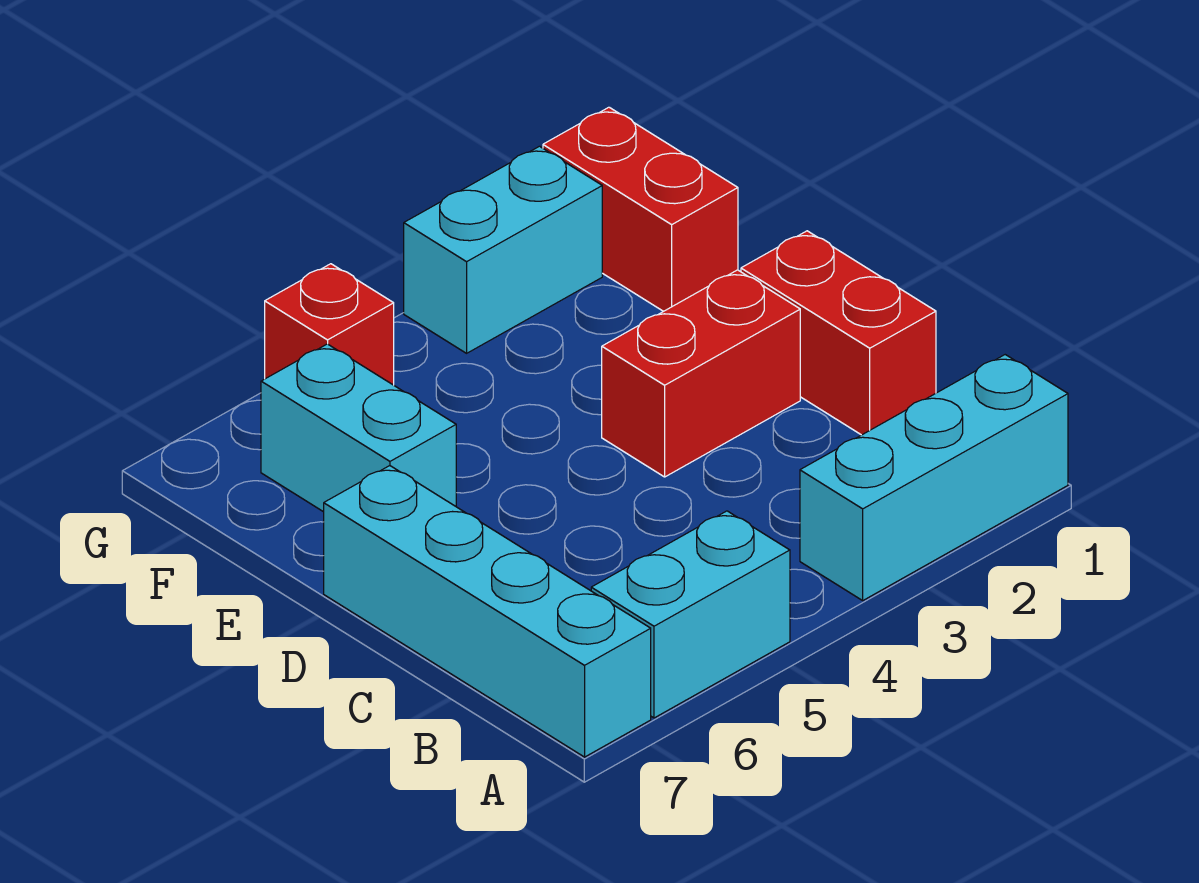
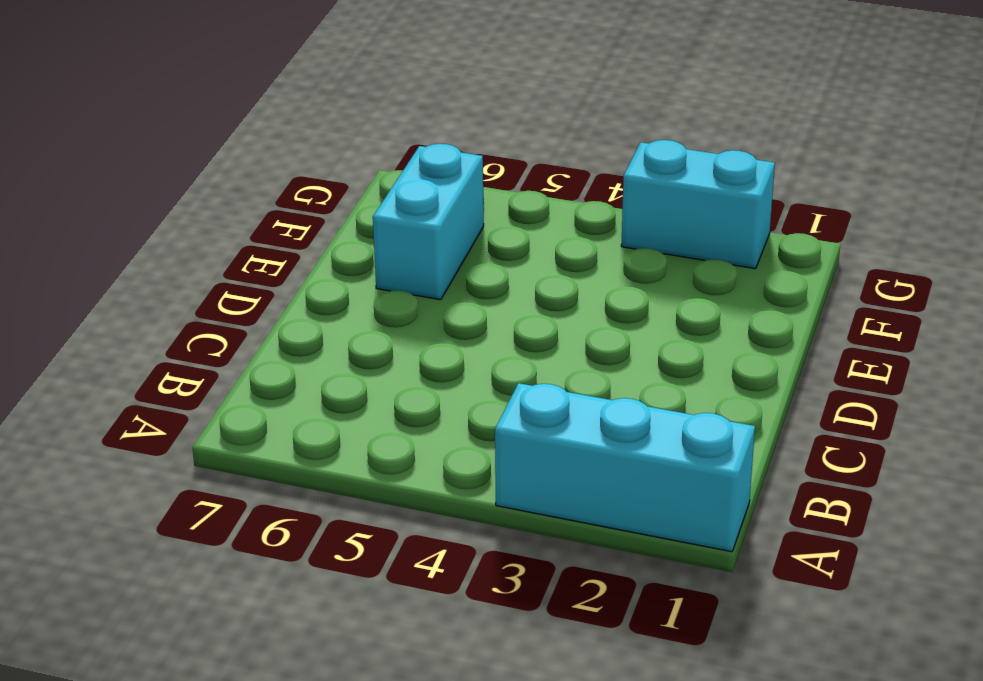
none -> cyan 1x2 brick [591,511,790,718]
none -> cyan 1x4 brick [324,466,651,757]

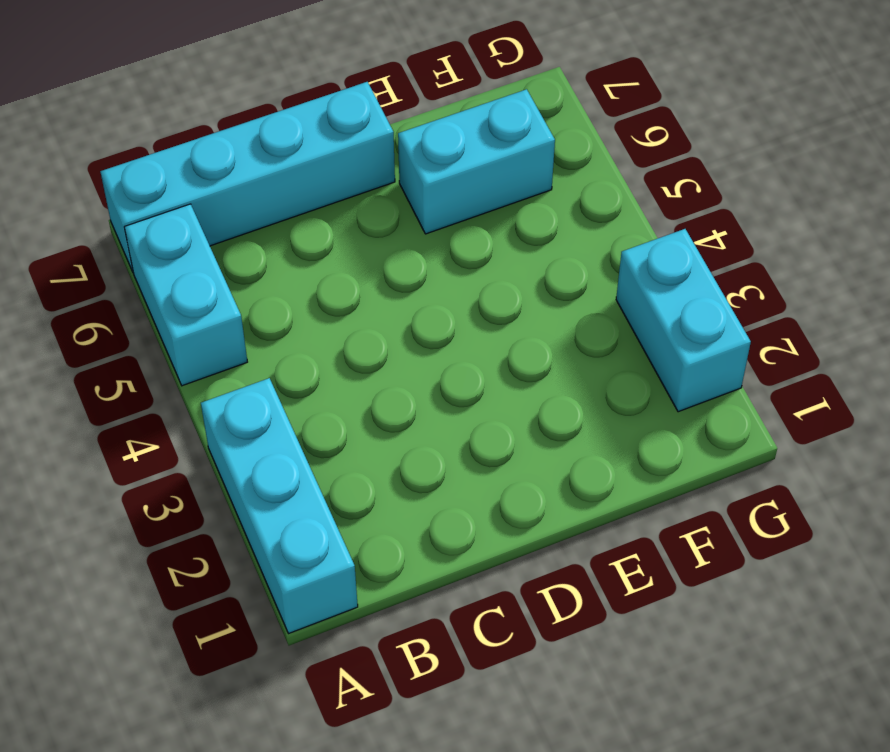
none -> red 1x2 brick [741,231,936,435]
none -> red 1x2 brick [602,270,800,477]

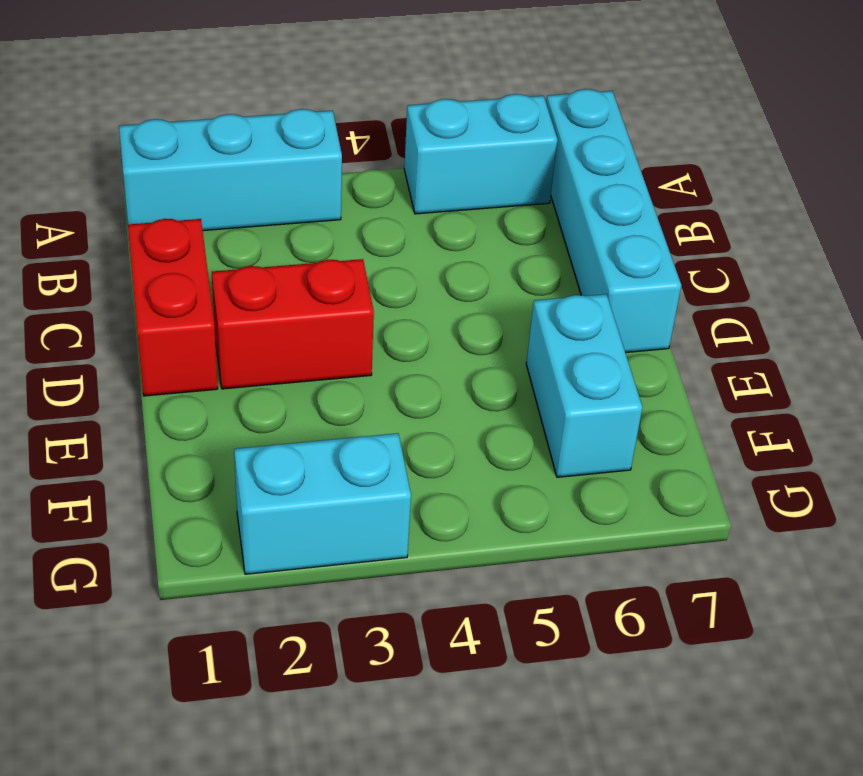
none -> red 1x2 brick [543,107,738,311]
none -> red 1x1 brick [265,264,394,385]

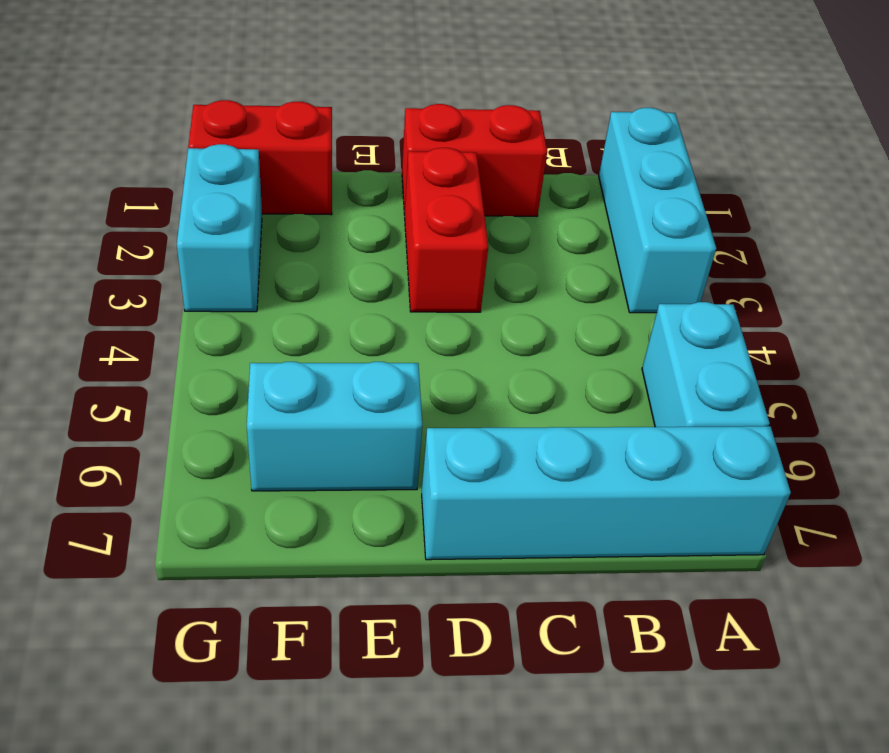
none -> red 1x1 brick [265,264,394,385]

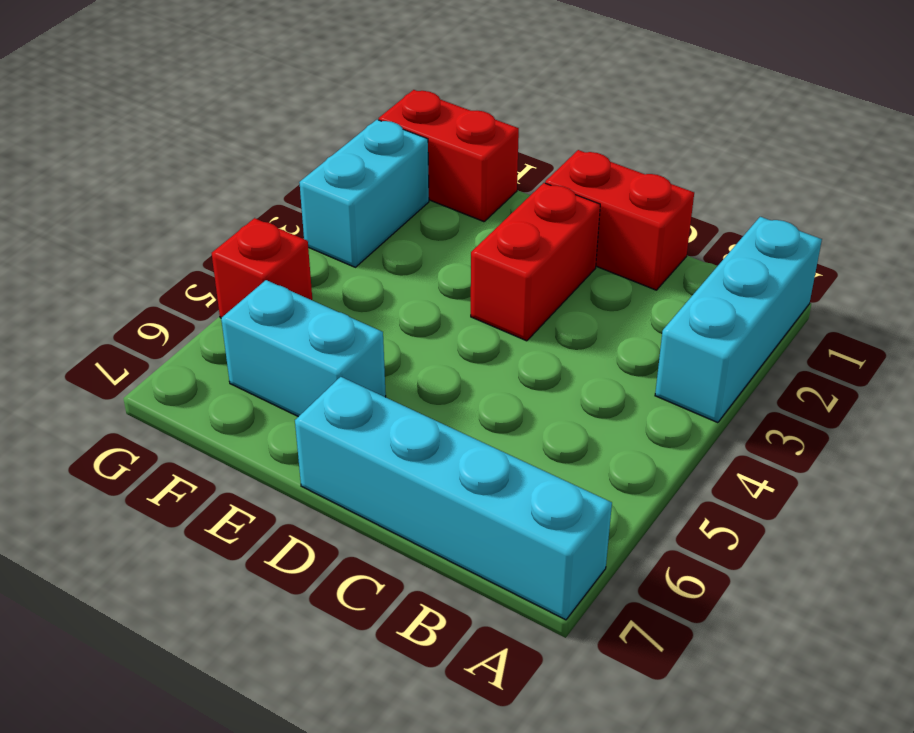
none -> cyan 1x2 brick [591,511,790,718]

